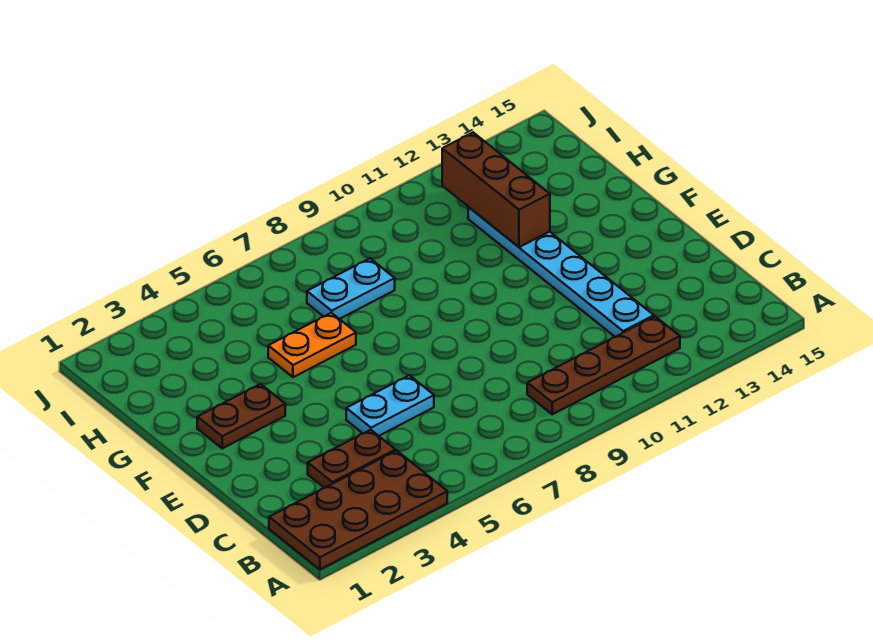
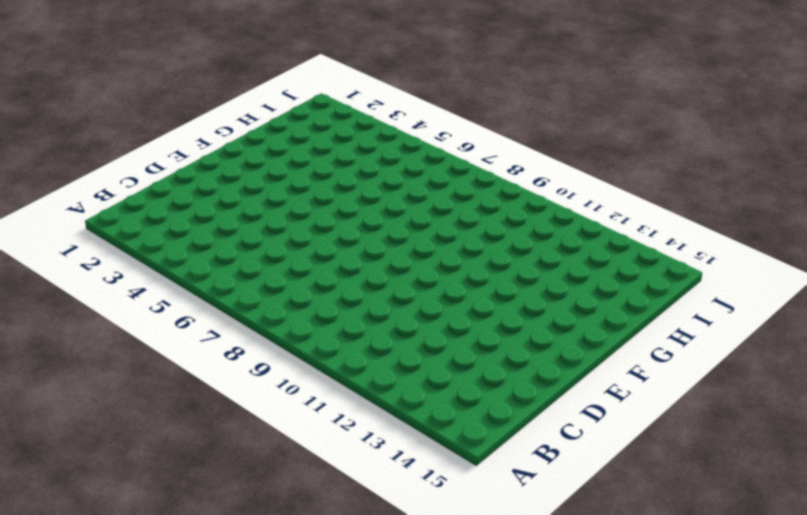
none -> brown 2x4 plate [269,451,447,569]
none -> brown 1x4 plate [527,316,680,414]

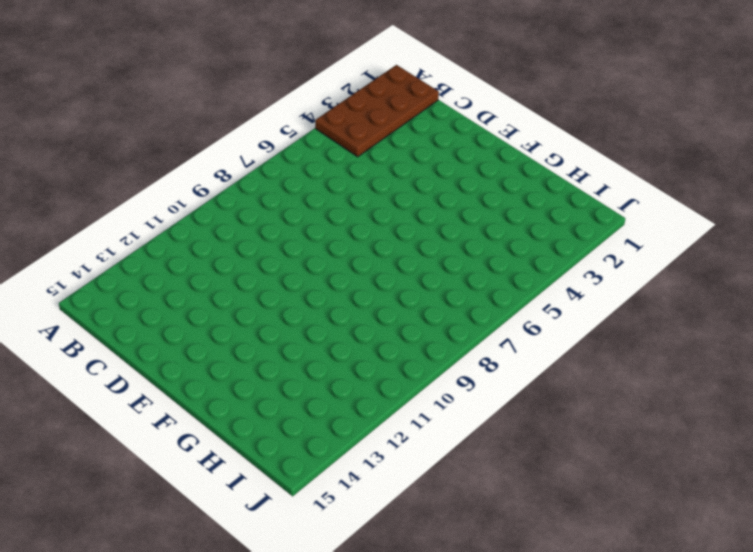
none -> brown 1x4 plate [527,316,680,414]
none -> brown 1x2 plate [308,430,396,488]

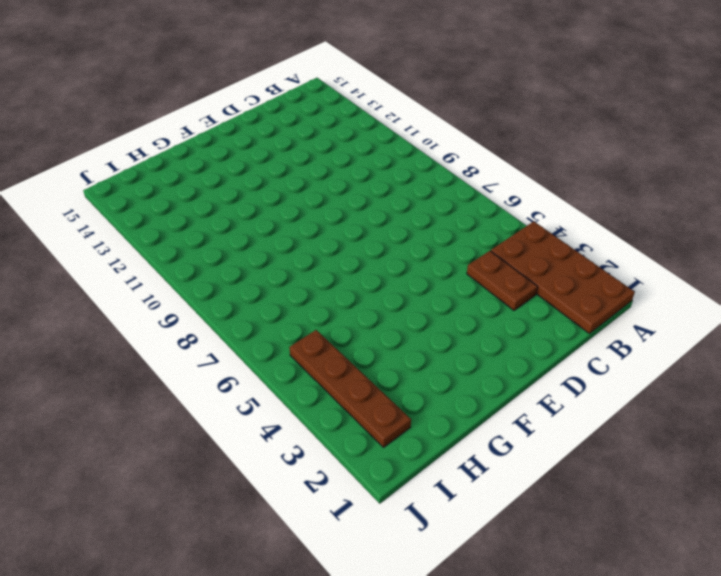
brown 1x4 plate [289,330,411,447] -> brown 1x4 plate moved to [527,316,680,414]
none -> cyan 1x6 plate [468,207,654,337]
none -> cyan 1x2 plate [346,375,434,436]

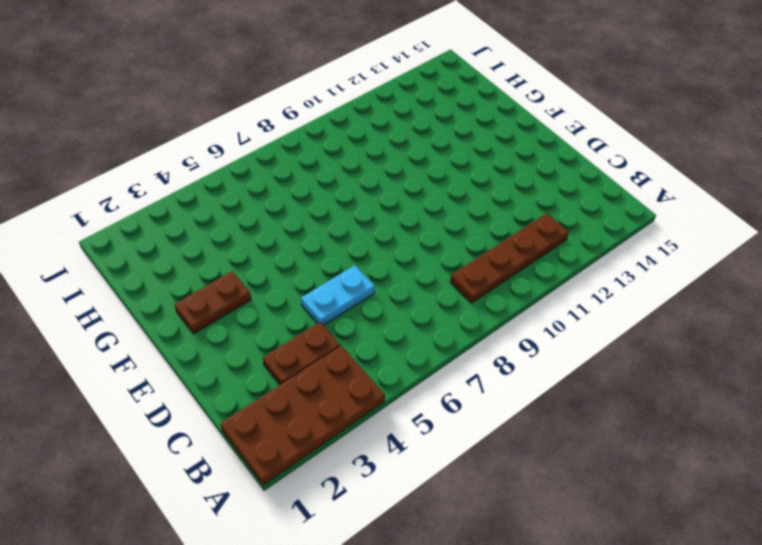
none -> cyan 1x6 plate [468,207,654,337]
none -> orange 1x2 plate [268,313,356,377]

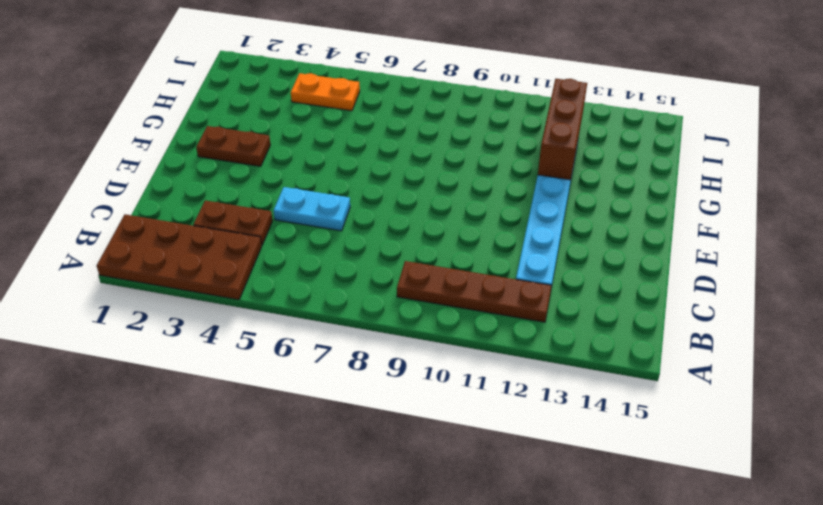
orange 1x2 plate [291,73,360,111] -> orange 1x2 plate moved to [268,313,356,377]
none -> cyan 1x2 plate [307,258,395,319]

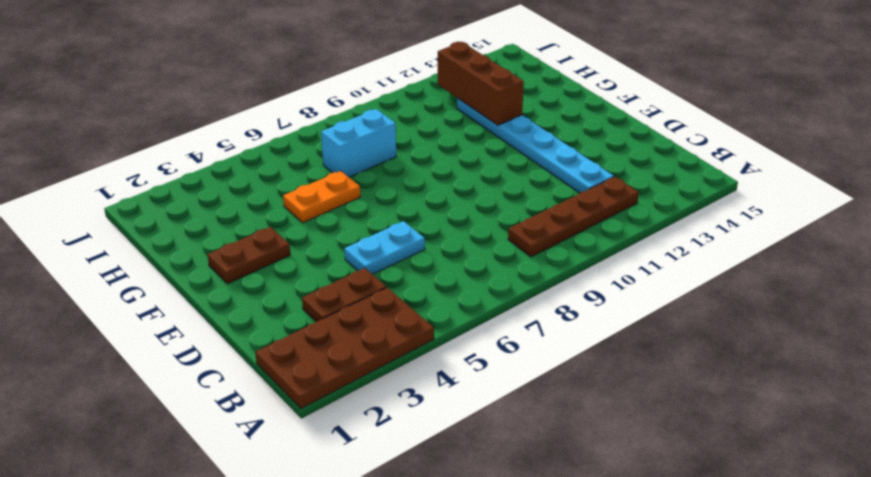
cyan 1x2 brick [321,109,396,177] -> cyan 1x2 plate [307,258,395,319]

